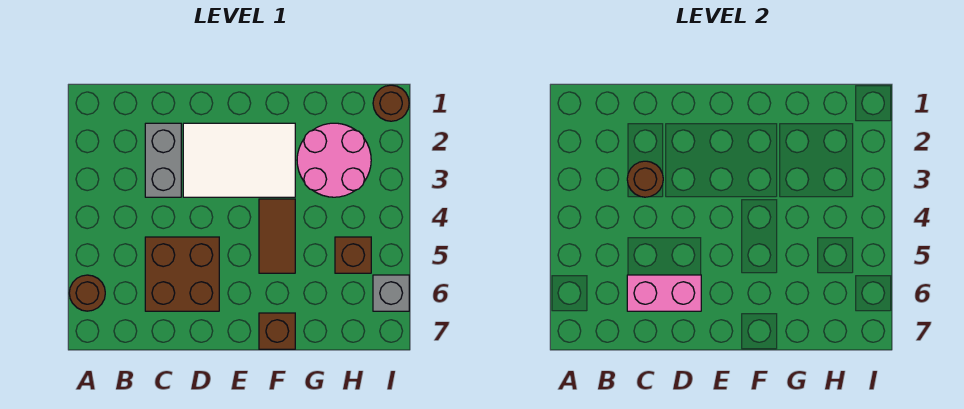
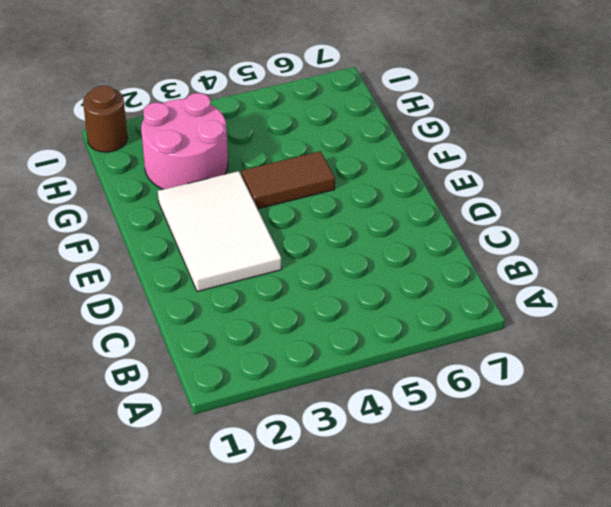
none -> brown 1x1 round brick [69,275,105,311]
none -> grey 1x2 brick [145,123,181,197]
none -> brown 2x2 brick [145,237,219,311]

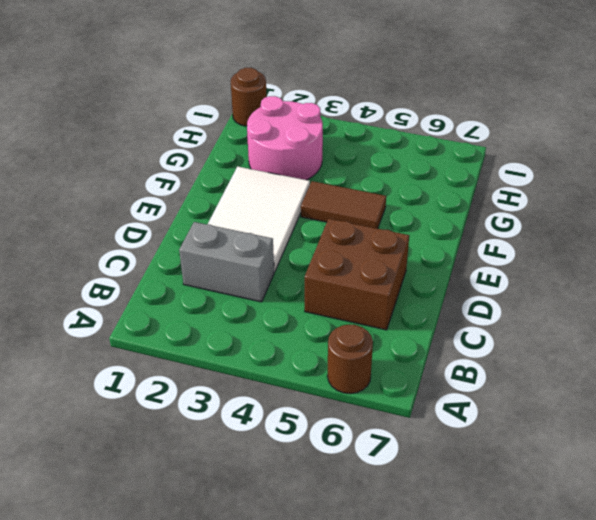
none -> brown 1x1 brick [259,313,295,349]
none -> brown 1x1 brick [335,237,371,273]
none -> grey 1x1 brick [373,275,409,311]

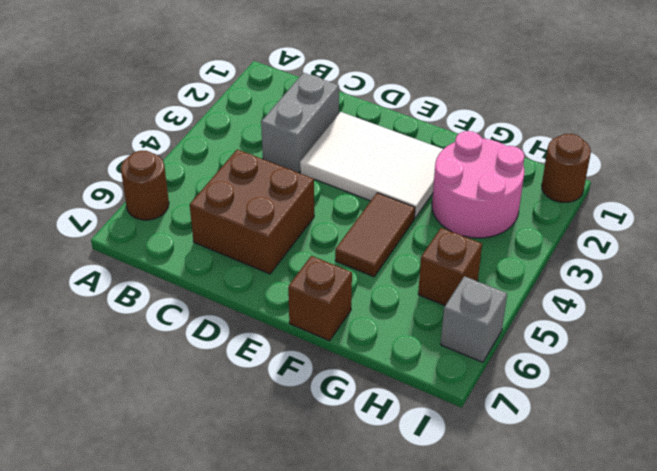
none -> brown 1x1 round brick [627,161,663,197]
none -> pink 1x2 brick [627,275,701,311]

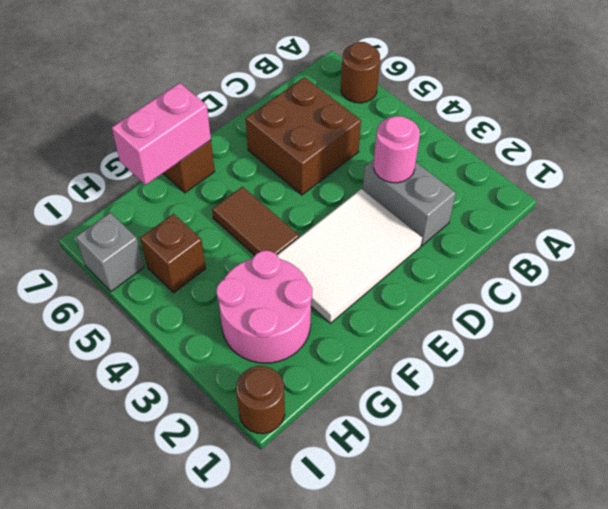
pink 1x1 round brick [374,116,420,183] -> brown 1x1 round brick [627,161,663,197]
pink 1x2 brick [112,83,211,185] -> pink 1x2 brick moved to [627,275,701,311]

